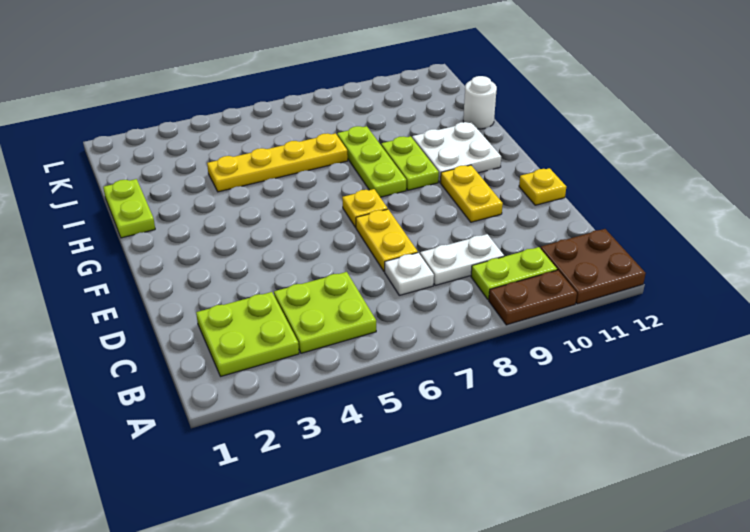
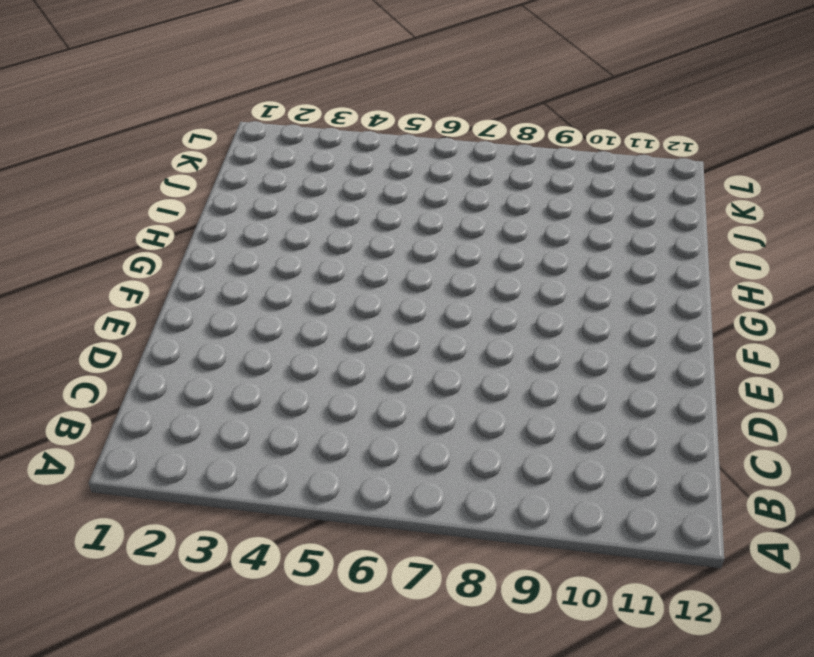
none -> brown 1x2 plate [489,270,577,325]
none -> brown 2x2 plate [540,229,646,304]
none -> lime 2x2 plate [196,292,299,376]

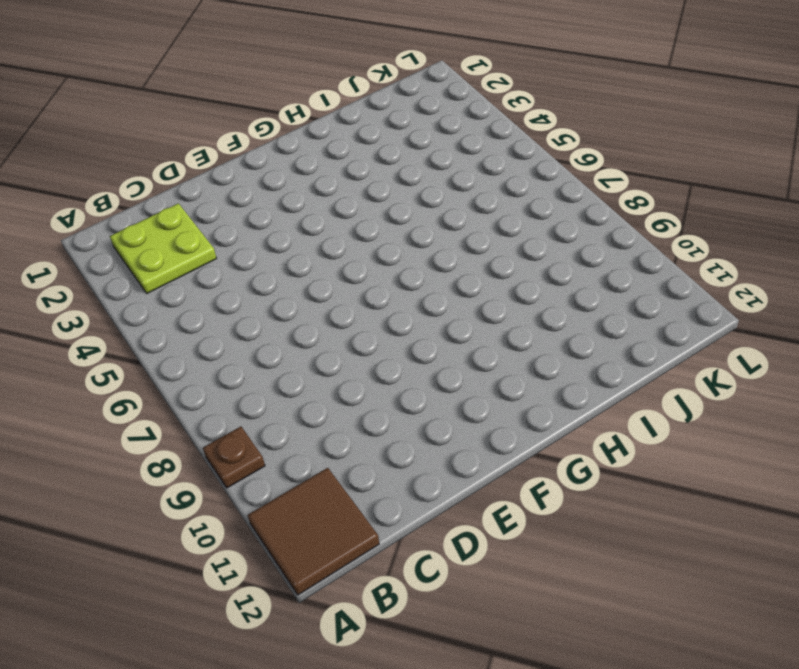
brown 1x1 plate [203,427,265,488] -> brown 1x2 plate [489,270,577,325]
brown 2x2 tile [248,468,379,595] -> brown 2x2 plate [540,229,646,304]
none -> lime 2x2 plate [274,272,376,353]
none -> lime 1x2 plate [471,247,557,300]
none -> white 1x1 plate [385,253,434,295]

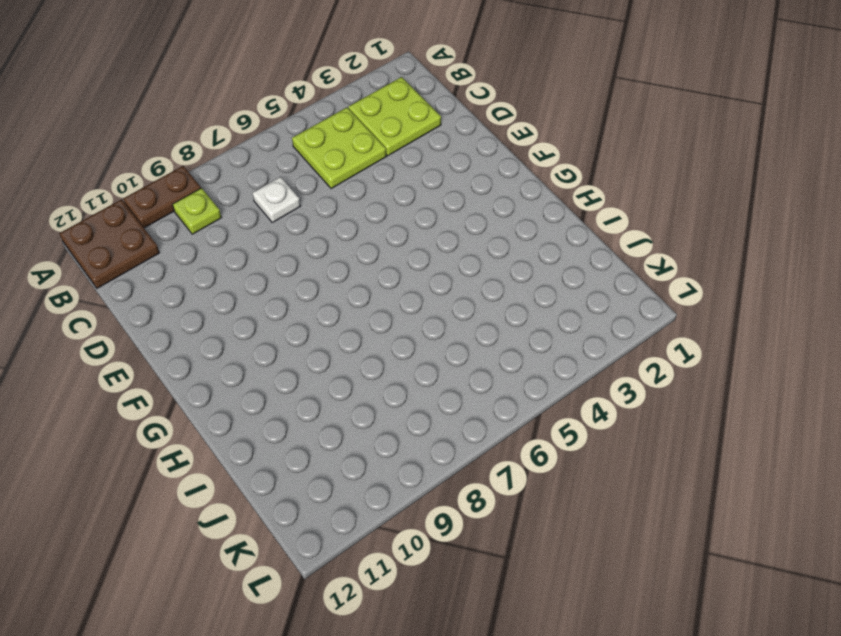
lime 1x1 plate [173,188,221,234] -> lime 1x2 plate [471,247,557,300]
none -> white 1x2 plate [420,234,504,286]
none -> yellow 1x2 plate [356,209,418,272]
none -> yellow 1x2 plate [440,165,503,222]

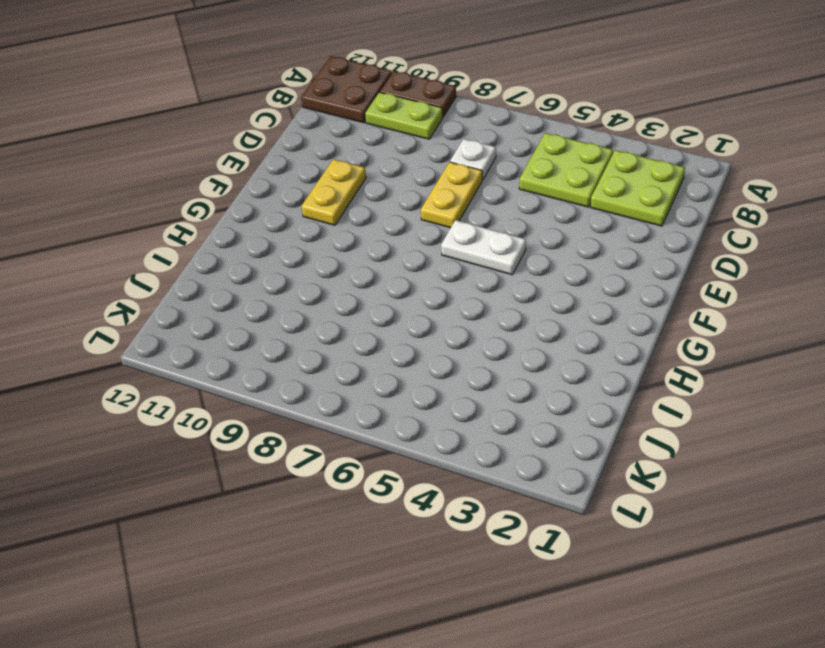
white 1x2 plate [441,220,526,275] -> white 1x2 plate moved to [420,234,504,286]
none -> yellow 1x1 plate [519,168,566,205]
none -> yellow 1x1 plate [342,189,388,228]
none -> lime 1x3 plate [337,126,406,197]

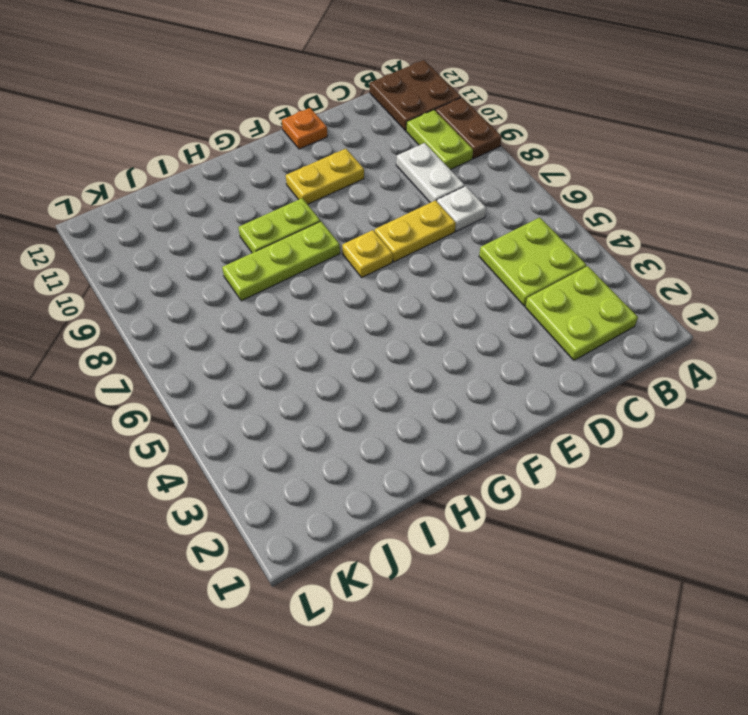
orange 1x1 plate [282,108,327,149] -> yellow 1x1 plate [519,168,566,205]
none -> white 2x2 plate [412,122,501,182]
none -> lime 1x2 plate [103,179,155,238]
none -> yellow 1x4 plate [207,133,348,192]

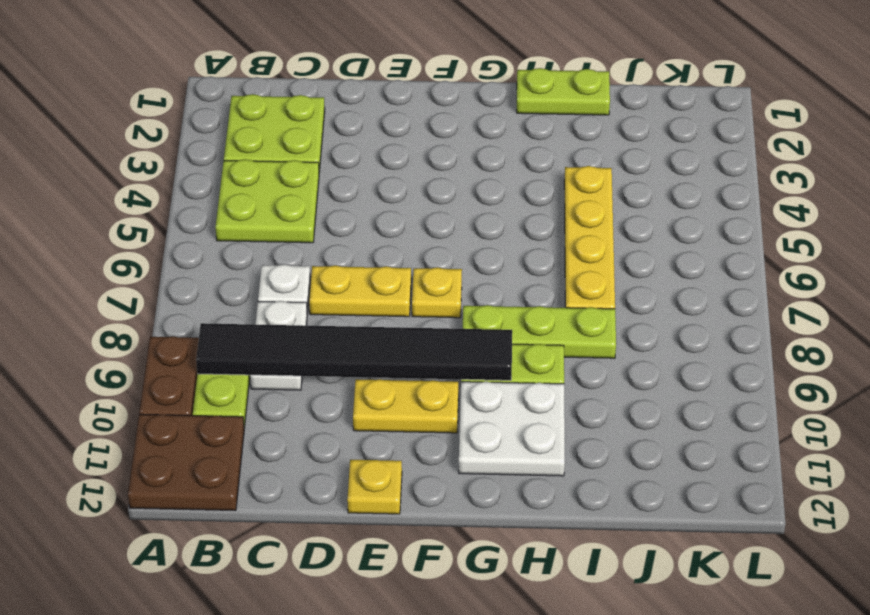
black 1x6 tile [196,323,512,380] -> none
none -> white 1x1 round brick [463,76,497,129]

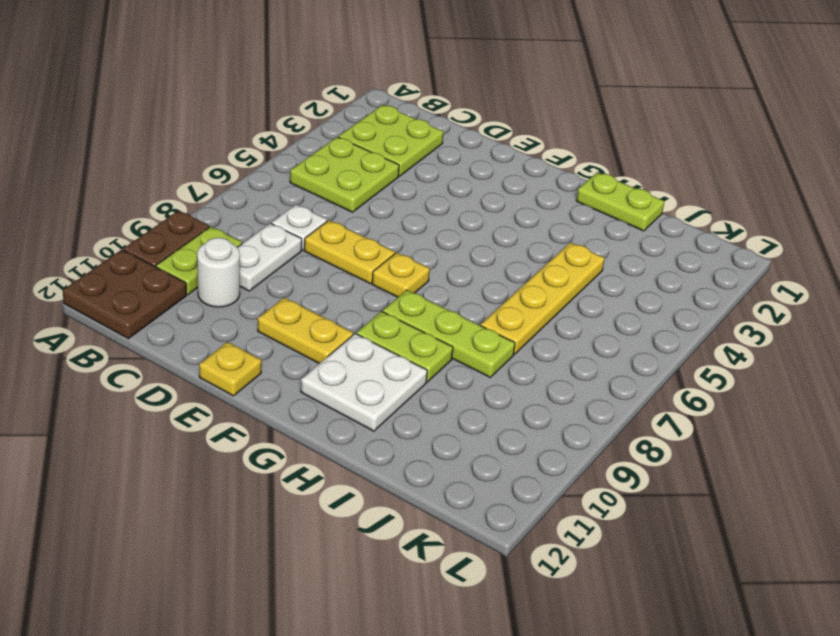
white 1x1 round brick [197,238,240,307] -> white 1x1 round brick moved to [463,76,497,129]

